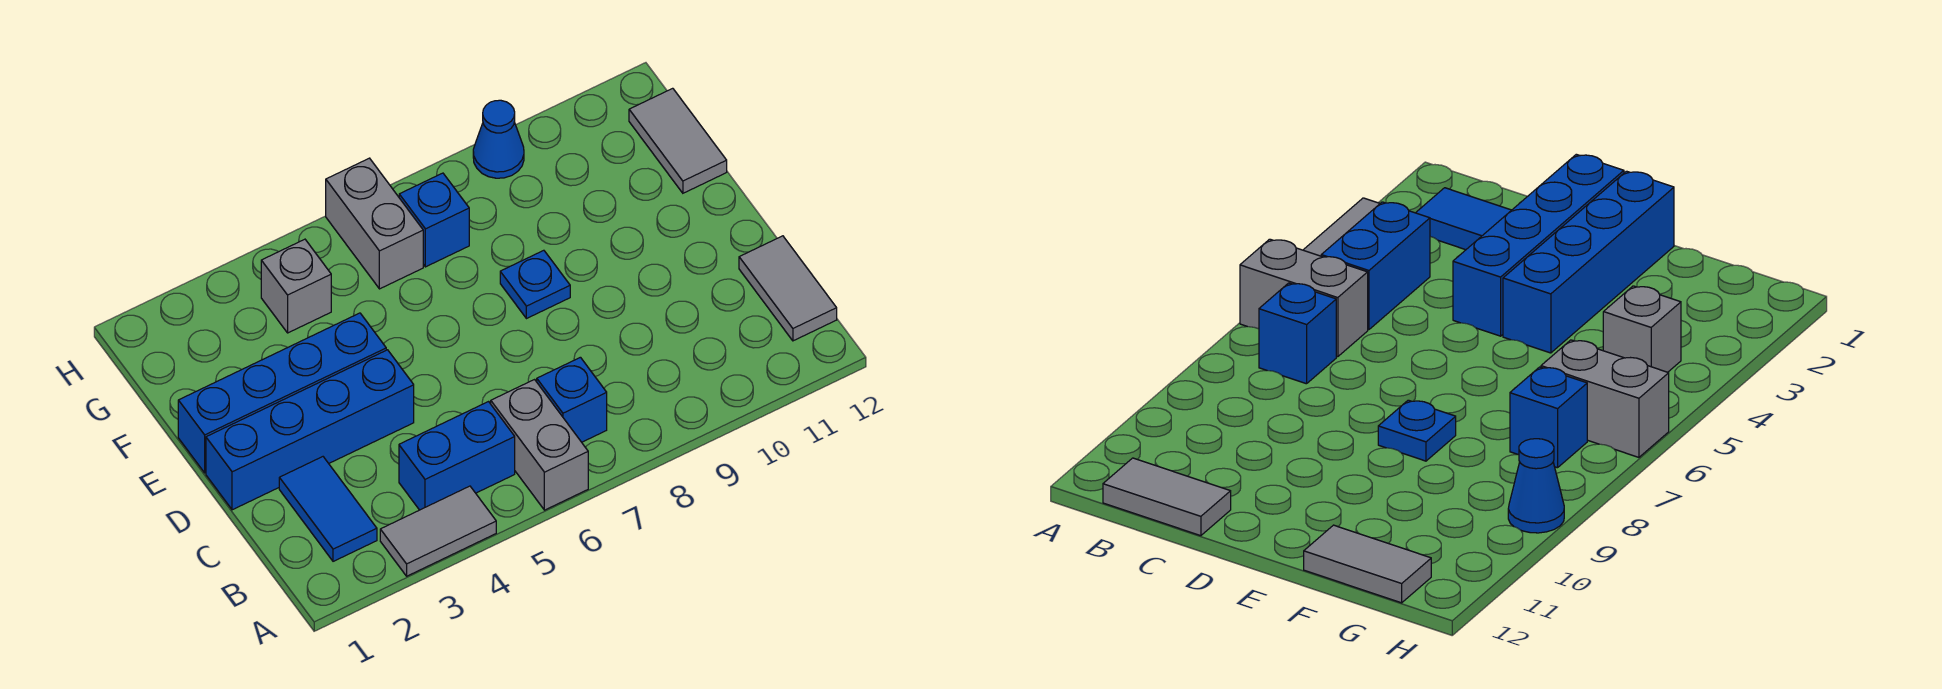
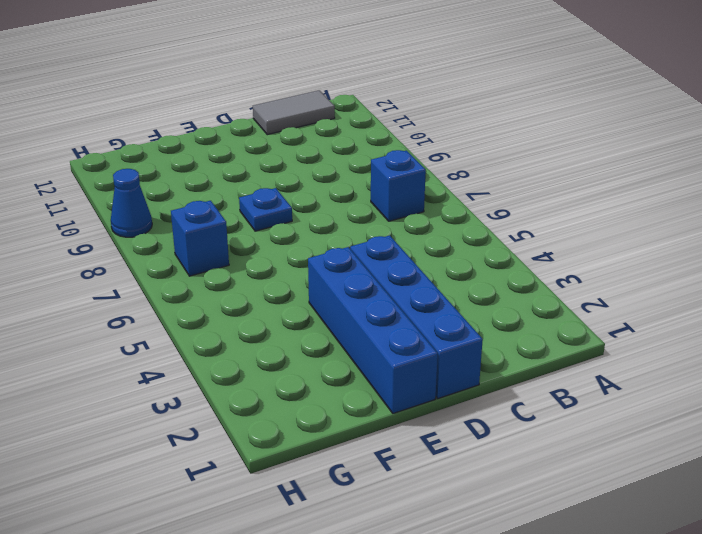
none -> grey 1x2 tile [380,486,496,576]
none -> grey 1x2 brick [491,380,588,510]
none -> blue 1x2 tile [279,457,377,561]

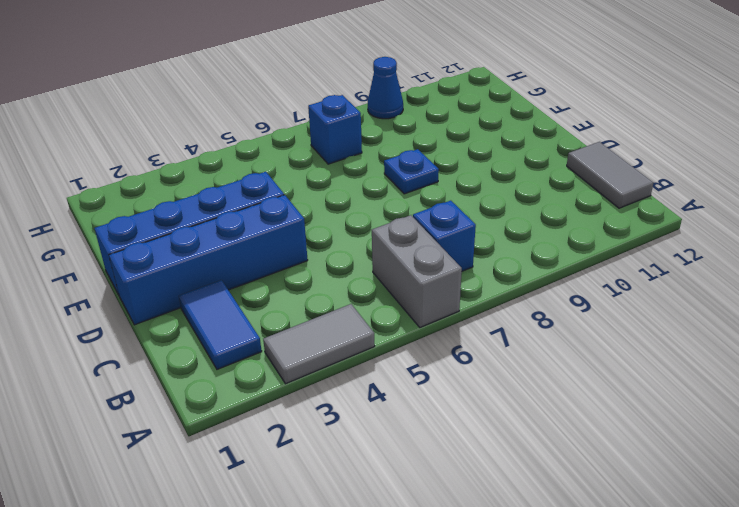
none -> blue 1x2 brick [399,402,515,510]
none -> grey 1x2 tile [629,88,727,193]
none -> grey 1x1 brick [261,239,331,333]

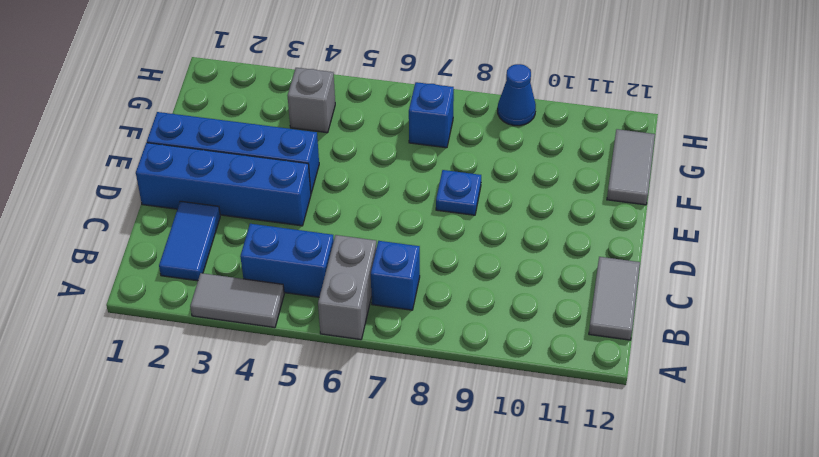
none -> grey 1x2 brick [326,158,423,289]

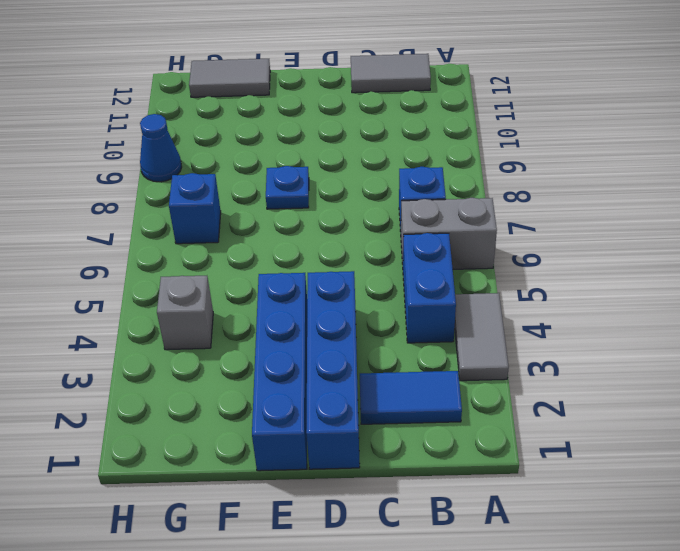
none -> grey 1x2 brick [326,158,423,289]

